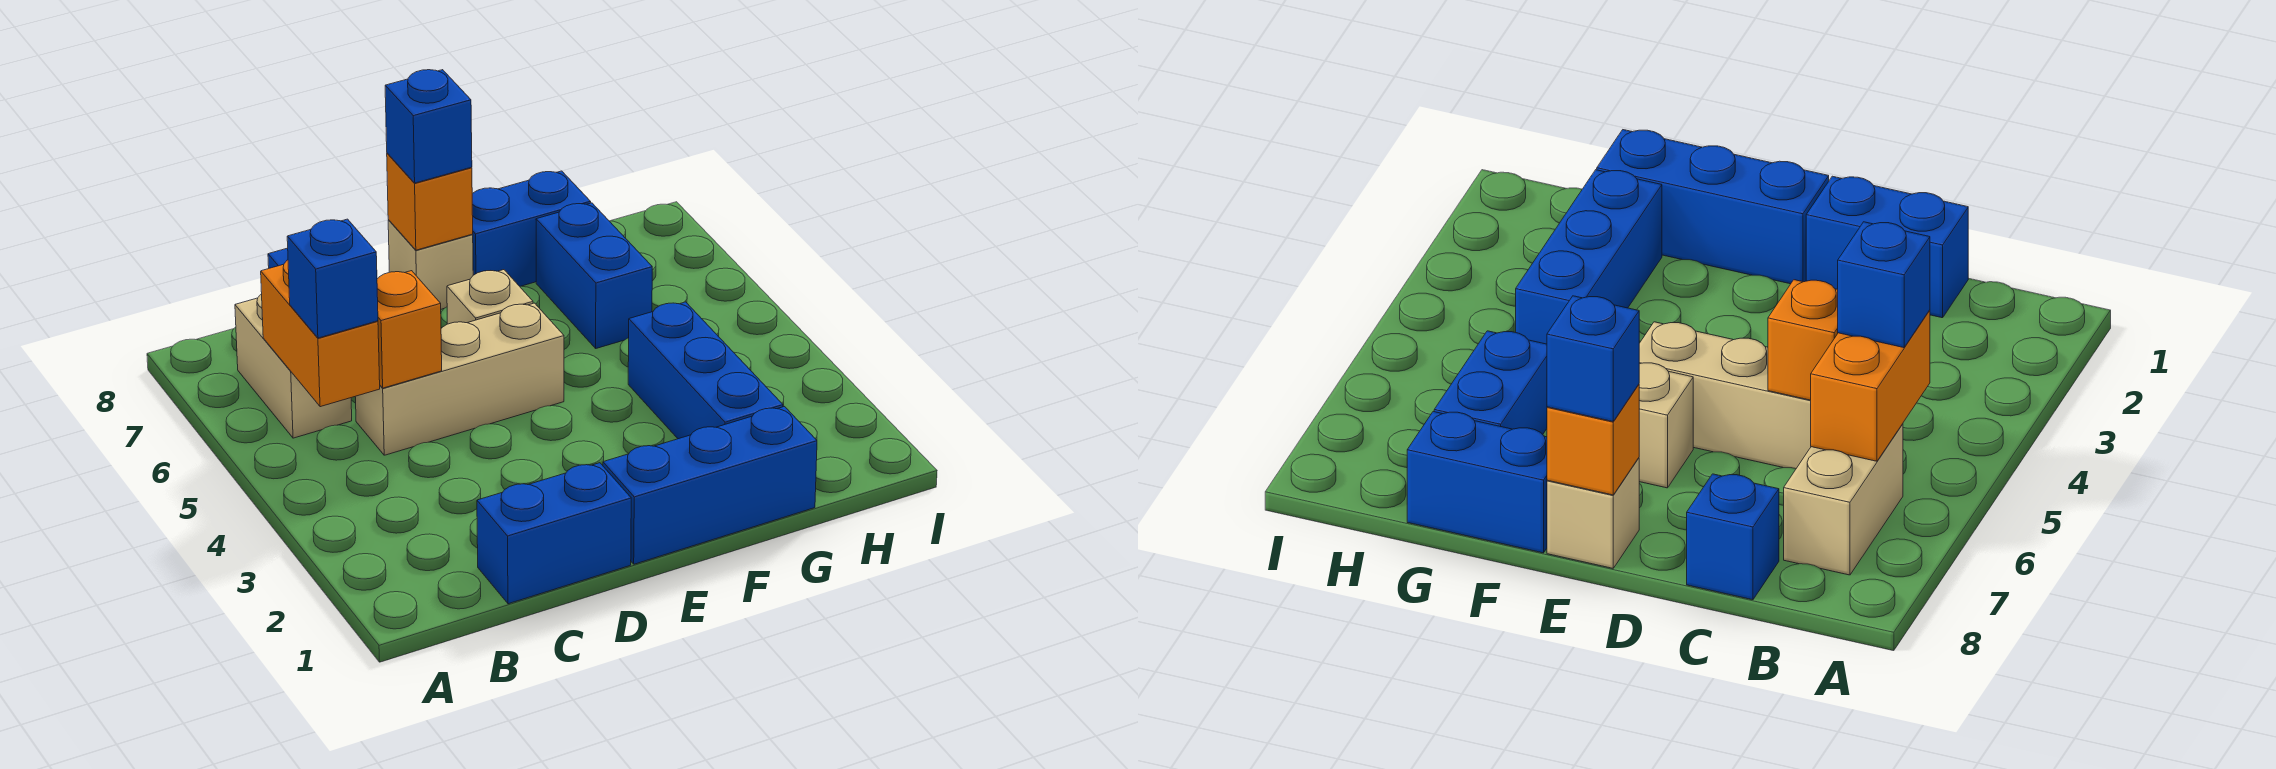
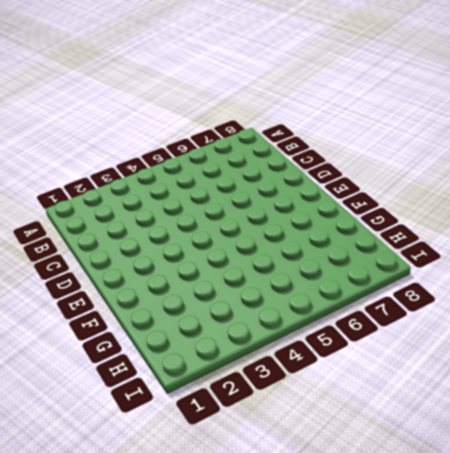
none -> tan 1x2 brick [235,294,352,438]
none -> blue 1x2 brick [477,463,631,604]
none -> tan 1x3 brick [355,303,564,455]

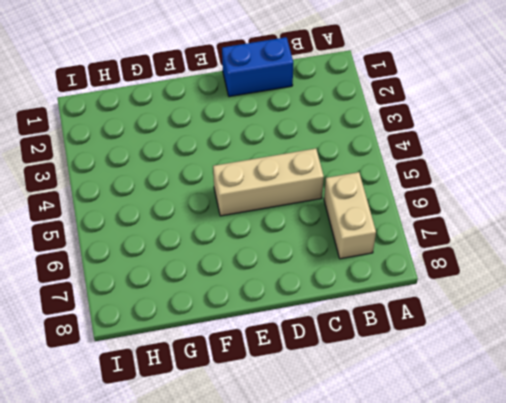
none -> blue 1x1 brick [1687,474,1779,600]
none -> blue 1x3 brick [603,407,817,564]
none -> tan 1x1 brick [447,270,533,324]

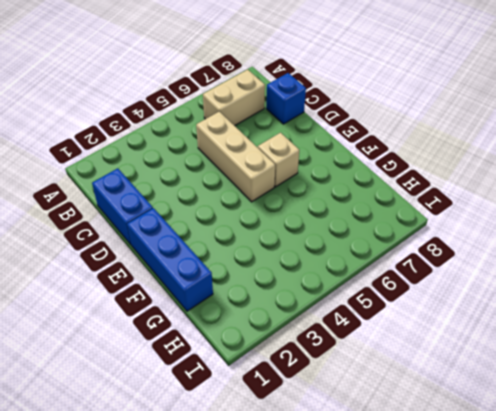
none -> tan 1x1 brick [388,220,473,309]
none -> blue 1x2 brick [472,171,591,286]
none -> blue 1x3 brick [628,302,783,439]

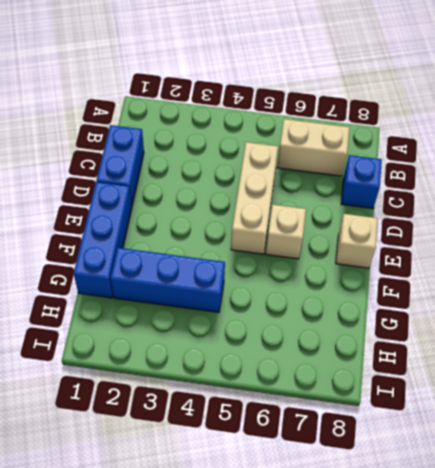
none -> blue 1x2 brick [472,171,591,286]
none -> blue 1x2 brick [536,203,652,348]
none -> orange 1x2 brick [261,260,380,407]

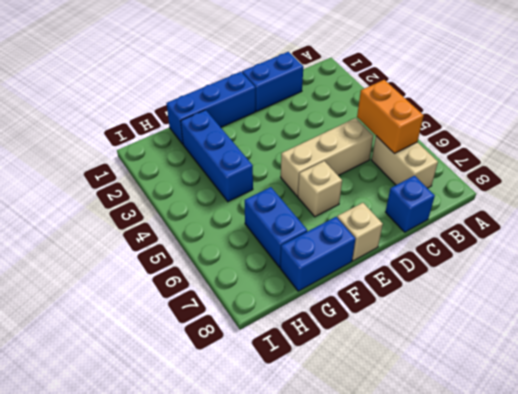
none -> orange 1x1 brick [377,271,442,388]
none -> orange 1x1 brick [387,153,473,250]
none -> blue 1x1 brick [287,219,378,338]

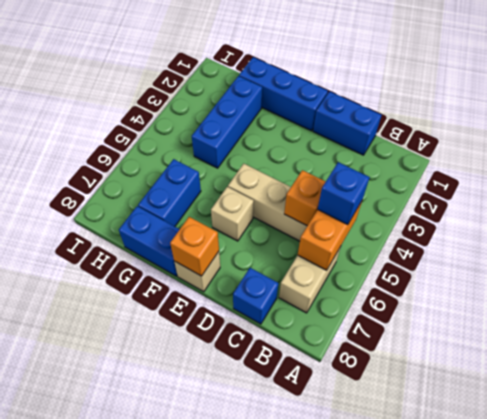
none -> blue 1x1 brick [385,70,472,183]

